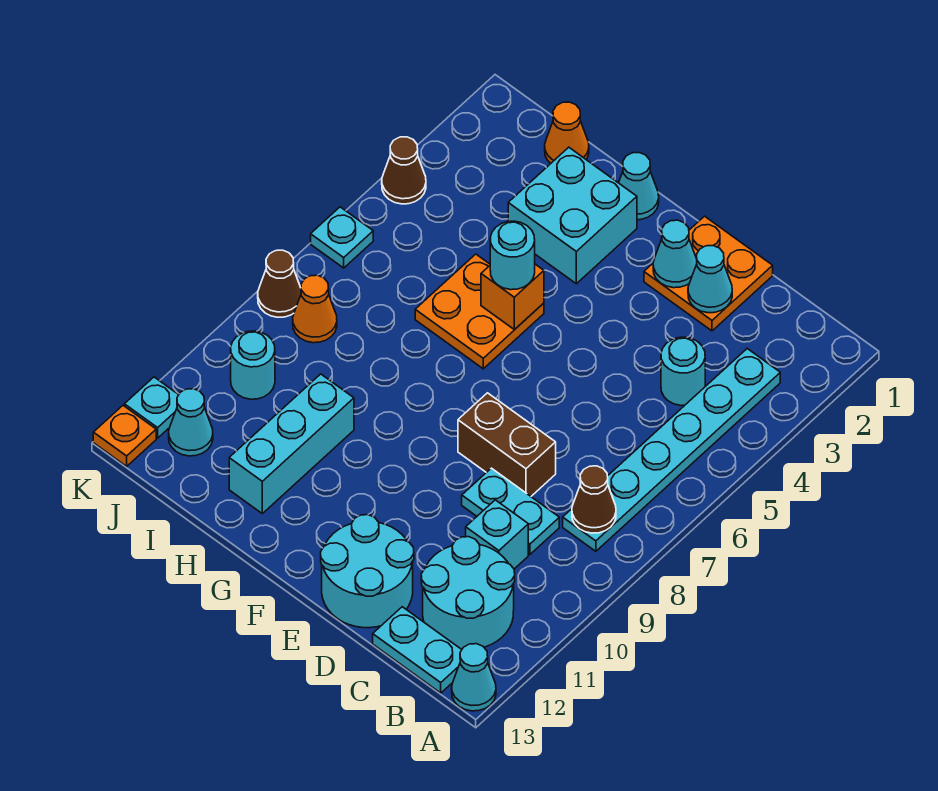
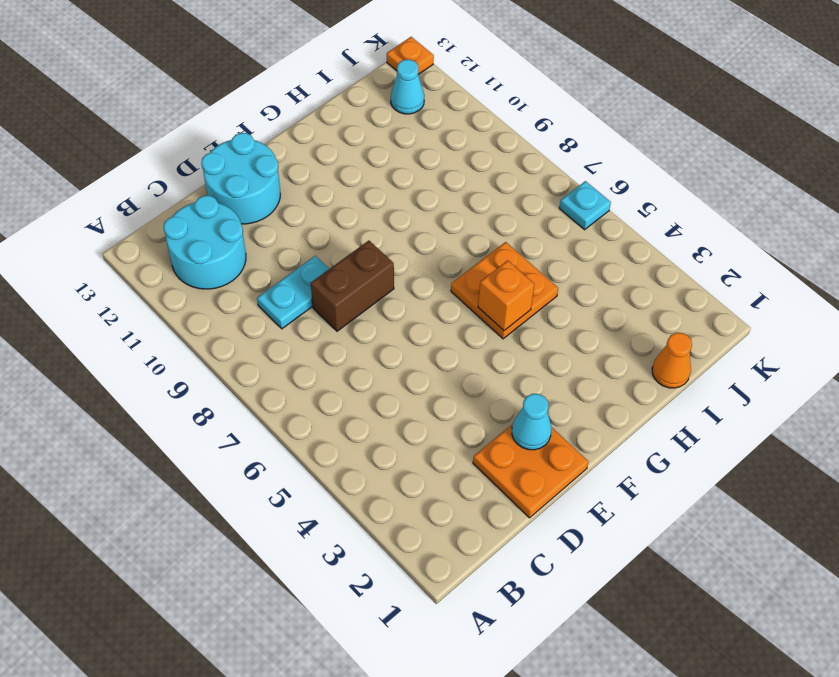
none -> cyan 1x1 cone [452,644,496,711]
none -> cyan 1x6 plate [563,349,780,551]
none -> cyan 1x2 plate [373,607,462,693]

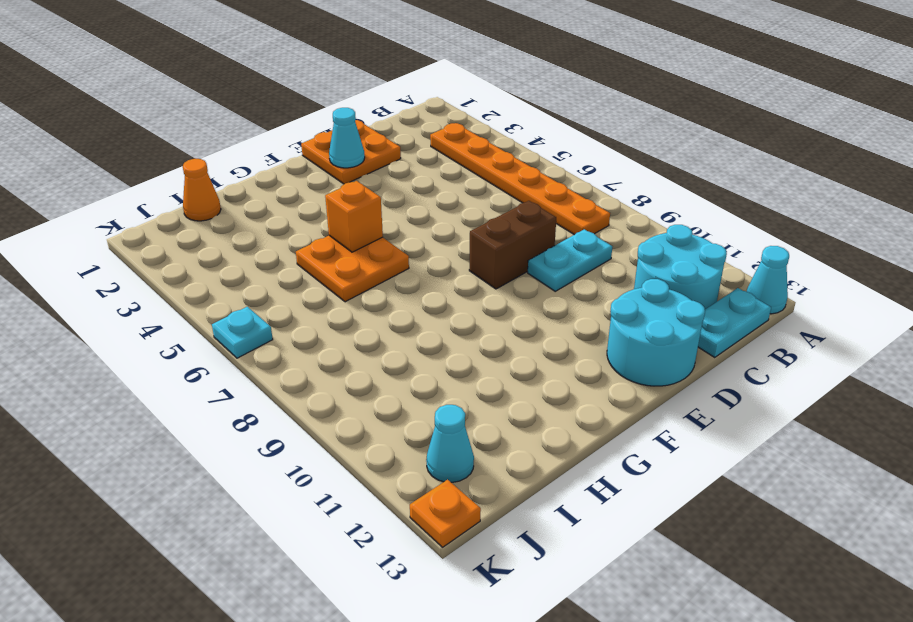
orange 1x6 plate [430,123,610,235] -> cyan 1x6 plate [563,349,780,551]
none -> cyan 1x1 round brick [661,337,705,406]
none -> cyan 1x1 brick [466,500,528,569]
none -> cyan 1x1 cone [619,153,659,220]

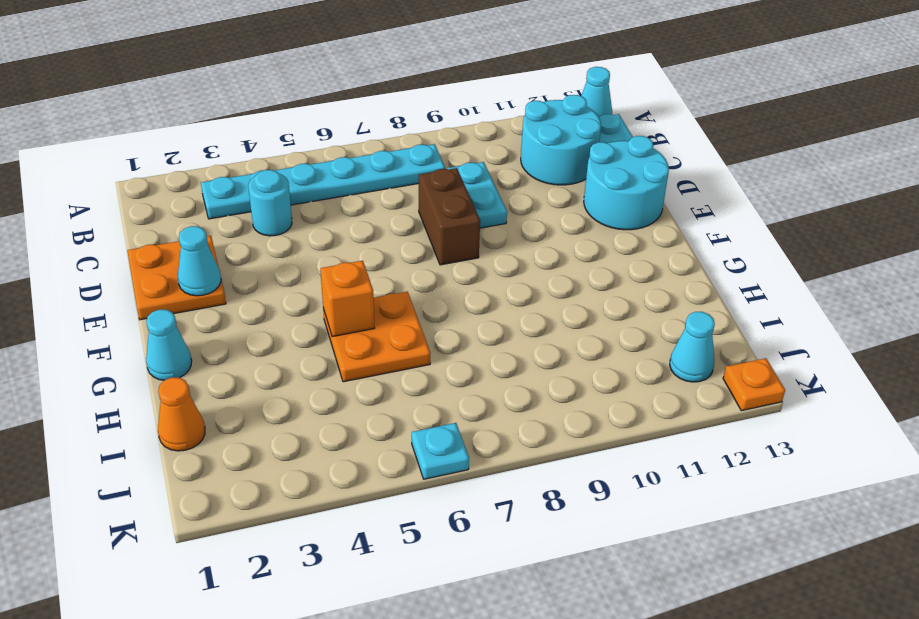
none -> cyan 1x1 brick [466,500,528,569]
none -> cyan 2x2 brick [508,147,637,284]
none -> cyan 1x3 brick [229,374,354,513]

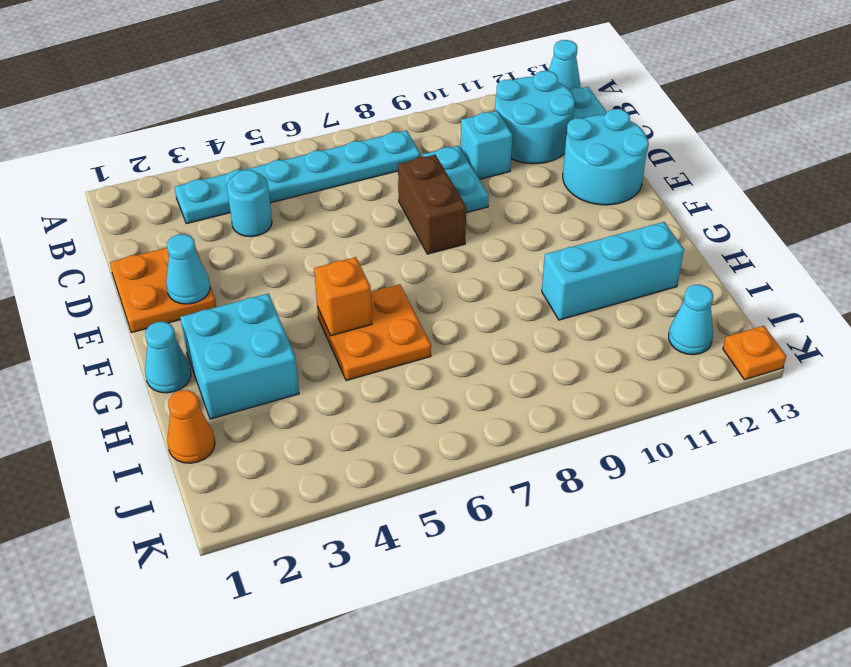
none -> orange 1x1 cone [293,275,337,343]
none -> cyan 1x1 round brick [231,331,275,399]
none -> brown 1x1 cone [382,137,426,204]

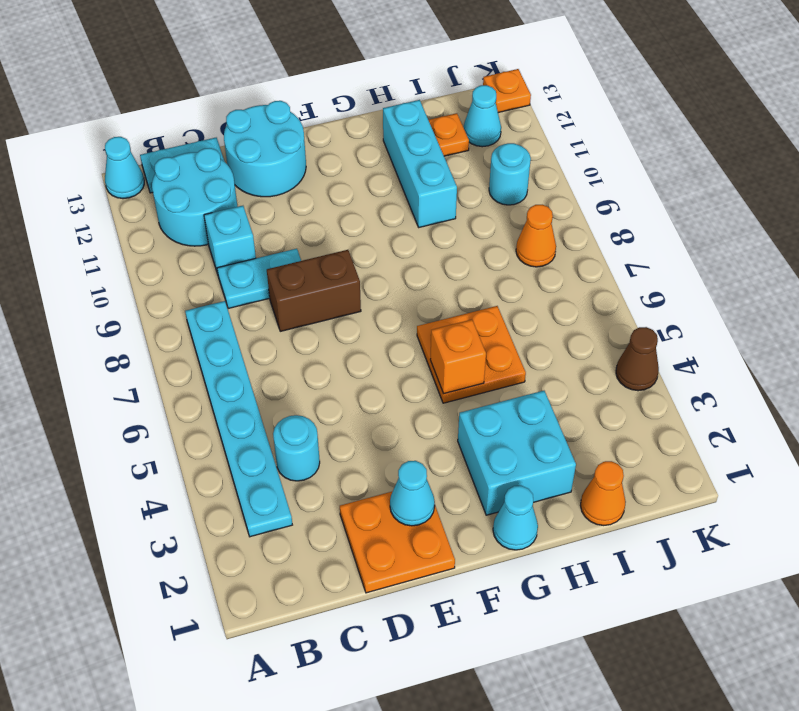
orange 1x1 plate [429,113,469,156] -> none
none -> cyan 1x1 plate [311,207,373,268]
none -> brown 1x1 cone [258,250,301,317]
none -> cyan 1x1 plate [124,377,178,438]

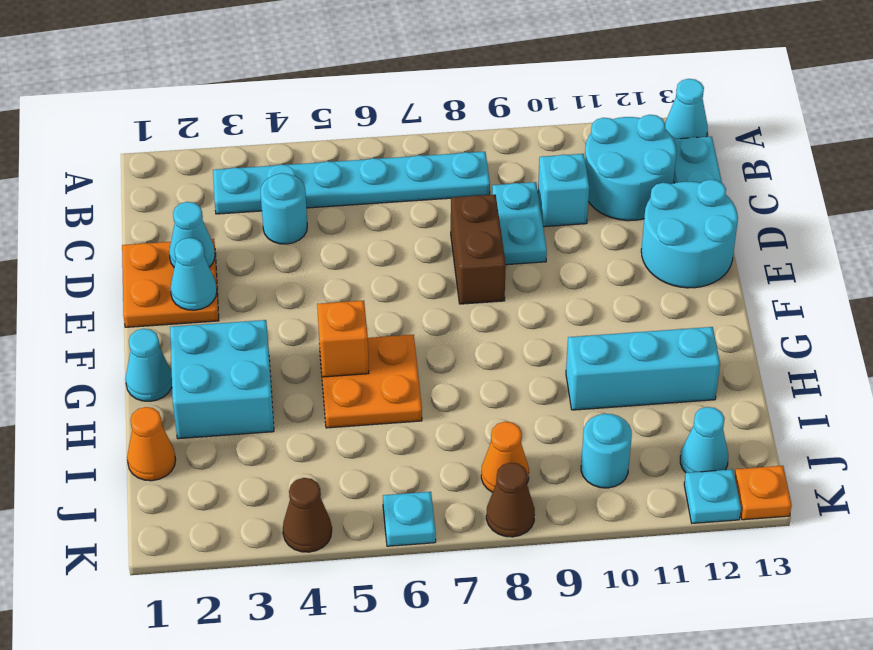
none -> brown 1x1 cone [572,466,616,533]
none -> cyan 1x1 round brick [490,221,535,290]

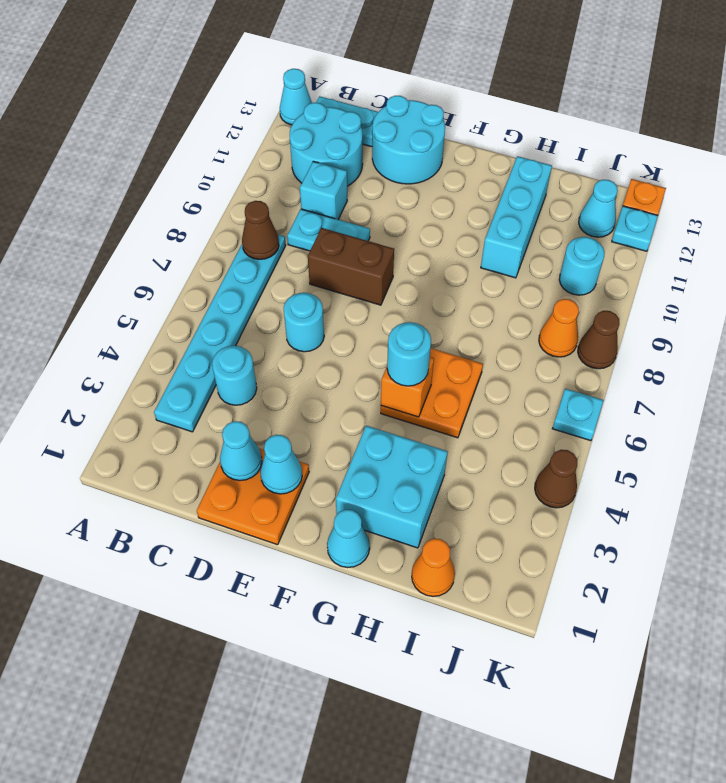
cyan 1x1 round brick [284,293,324,352] -> none

